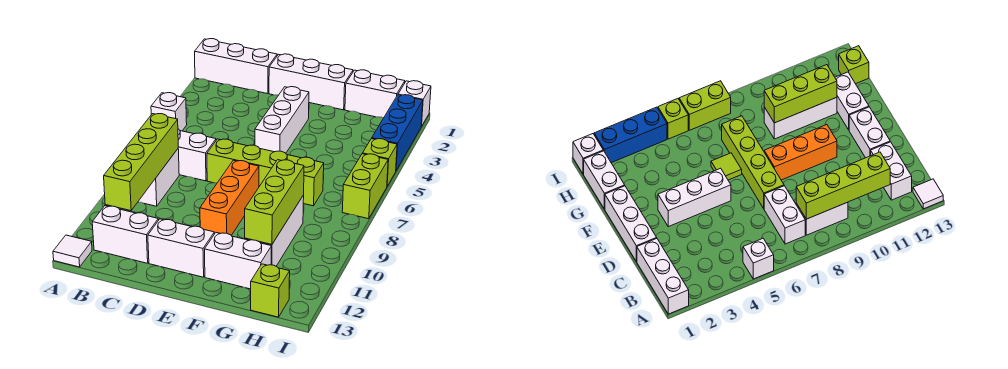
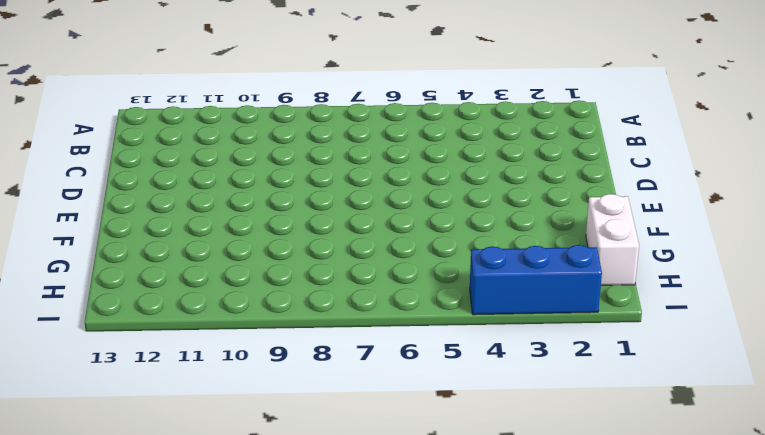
none -> white 1x3 brick [195,39,277,94]
none -> white 1x1 brick [151,93,187,131]
none -> white 1x1 tile [53,235,92,267]

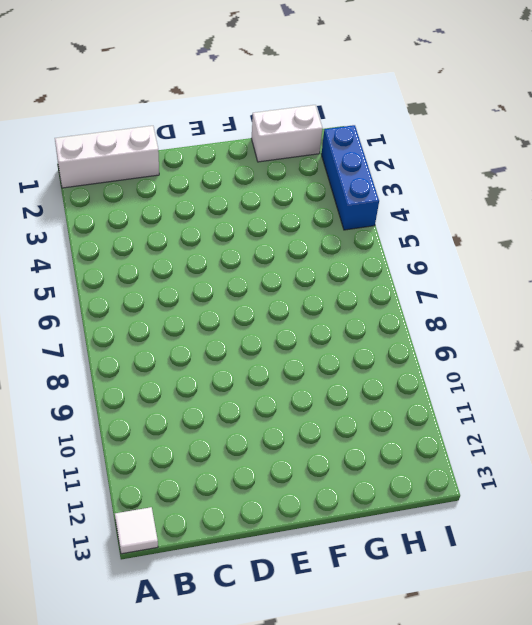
none -> white 1x1 brick [151,93,187,131]
none -> white 1x2 brick [178,129,216,181]
none -> white 1x2 brick [138,149,179,206]

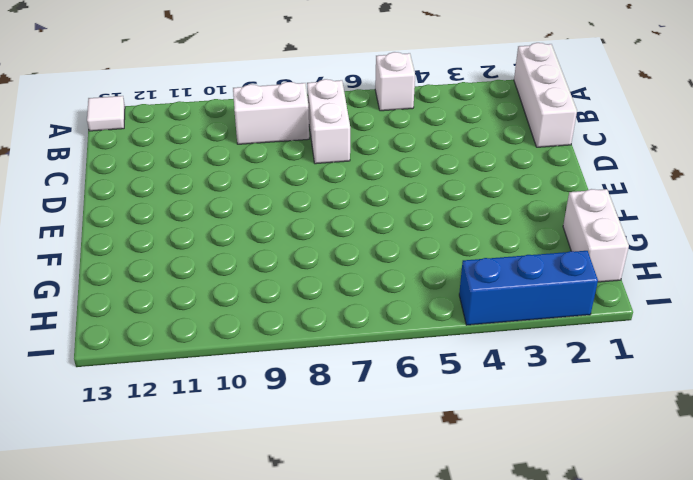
none -> white 1x2 brick [92,206,158,263]
none -> white 1x3 brick [269,54,353,110]
none -> lime 1x4 brick [207,139,324,206]

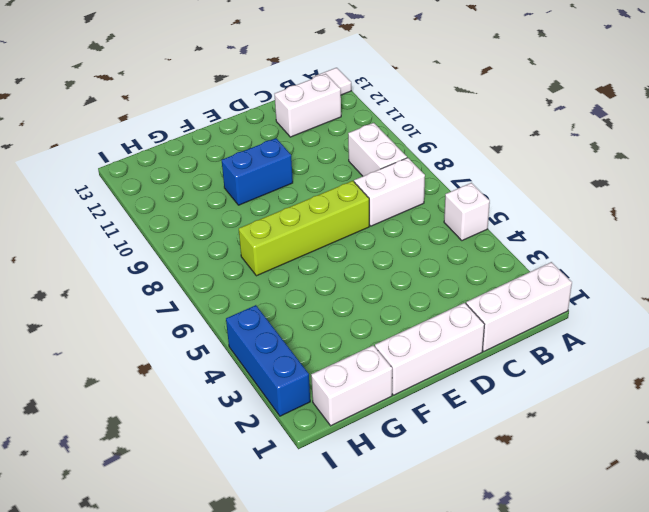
blue 1x2 brick [222,138,293,205] -> orange 1x3 brick [200,160,259,235]
none -> white 1x2 brick [148,219,214,277]
none -> white 1x3 brick [255,87,309,153]
none -> lime 1x1 tile [711,153,742,180]

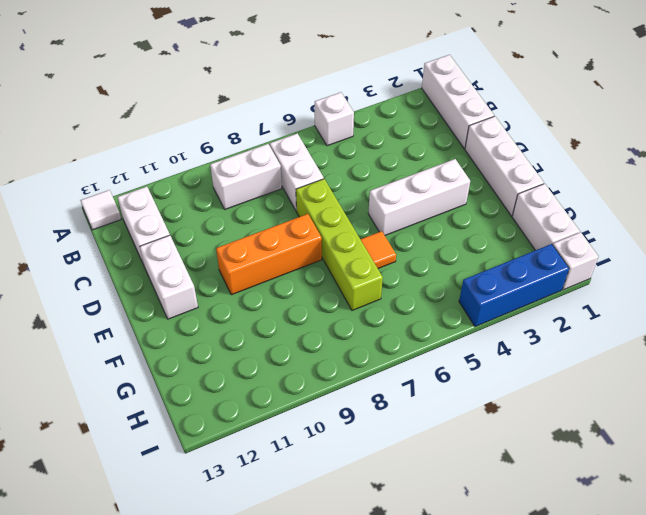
orange 1x1 tile [360,231,396,268] -> lime 1x1 tile [711,153,742,180]
none -> white 1x2 brick [205,233,272,289]
none -> white 1x3 brick [245,195,304,266]
none -> lime 1x1 brick [251,264,290,317]

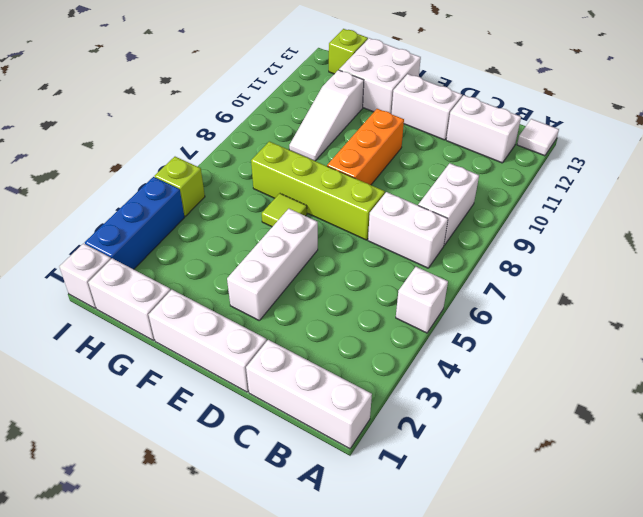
white 2x2 brick [339,38,421,114] -> white 1x2 brick [205,233,272,289]
white 1x3 slope [289,70,364,161] -> white 1x3 brick [245,195,304,266]
none -> lime 1x2 brick [342,154,388,219]
none -> lime 1x4 brick [104,114,178,211]
none -> lime 1x3 brick [245,160,304,245]

